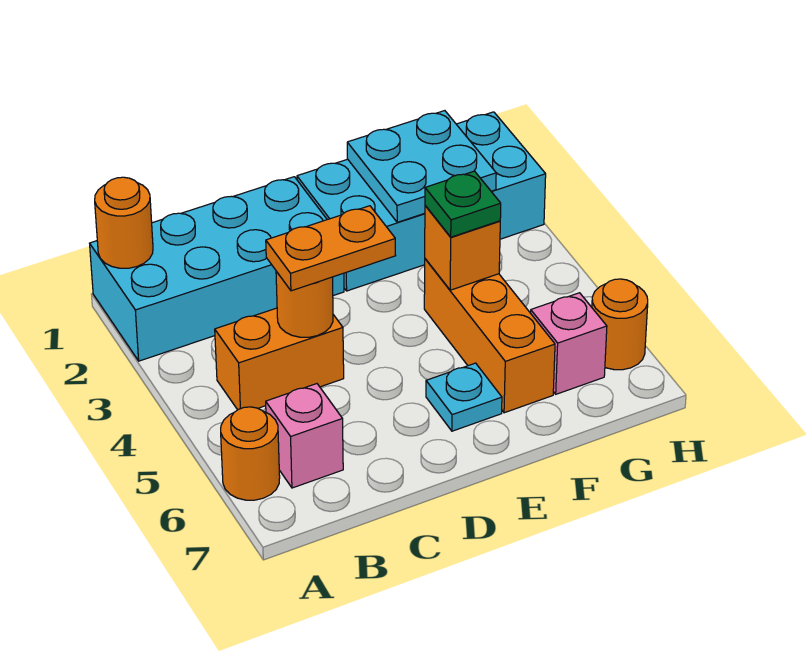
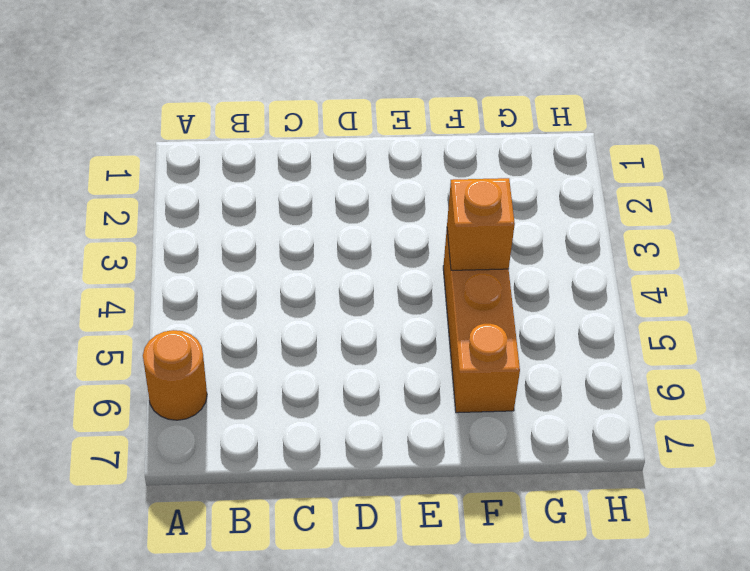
none -> cyan 2x4 brick [90,177,344,361]
none -> orange 1x2 brick [215,308,344,410]
none -> pink 1x1 brick [266,384,343,488]

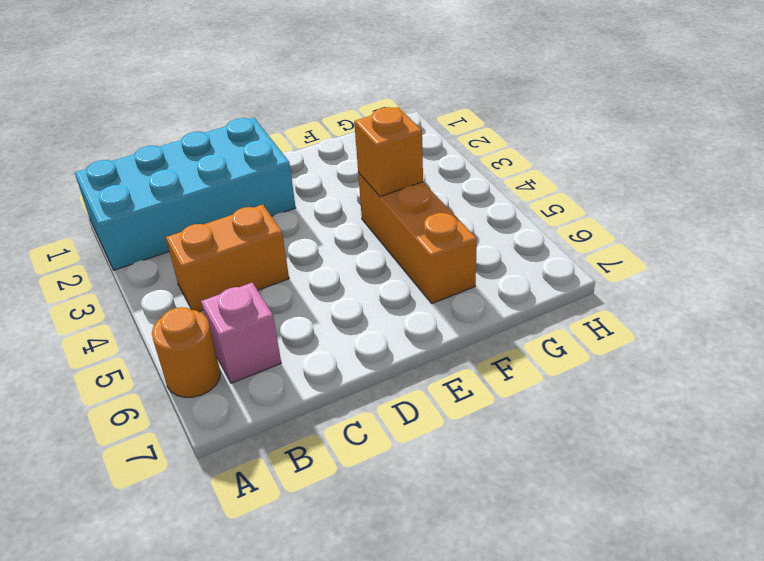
none -> cyan 2x4 brick [297,112,546,291]
none -> cyan 1x1 plate [426,363,502,431]
none -> pink 1x1 brick [531,293,607,394]

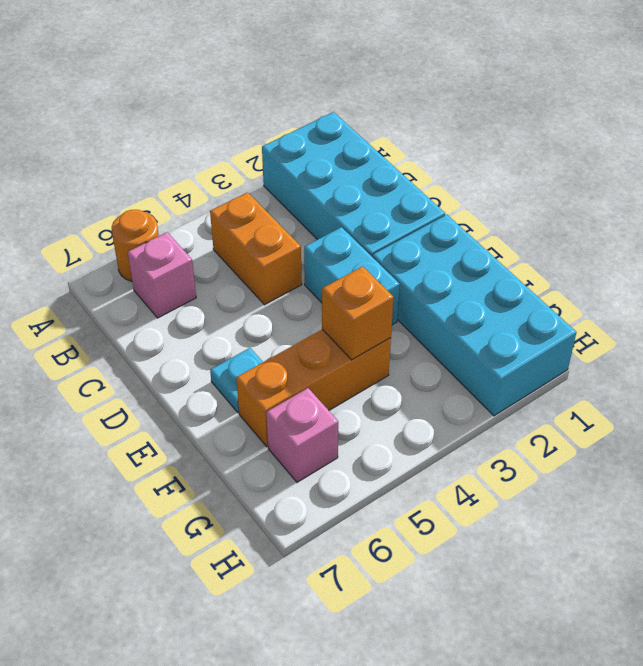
cyan 1x2 brick [304,227,400,325] -> none
none -> orange 1x1 round brick [592,279,648,370]
none -> orange 1x1 round brick [95,177,153,268]
none -> orange 1x1 round brick [276,271,333,337]

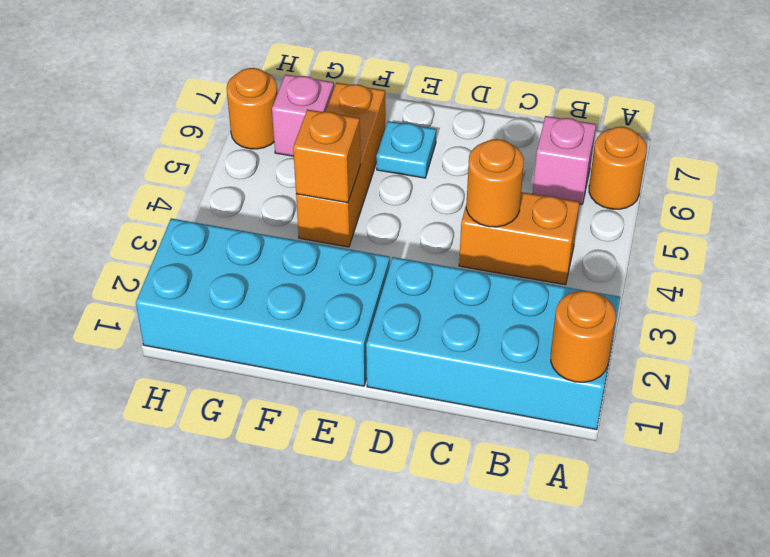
none -> cyan 2x2 plate [347,111,496,222]
none -> orange 1x2 plate [266,206,396,291]
none -> green 1x1 plate [425,171,501,237]

